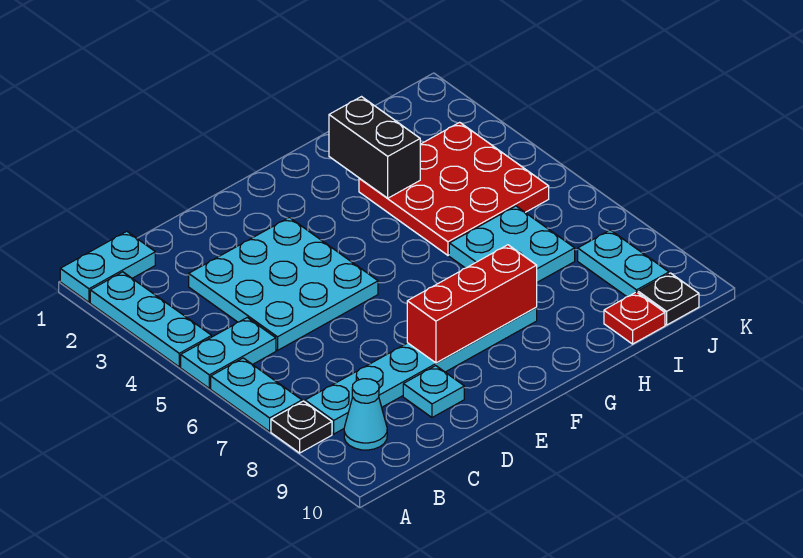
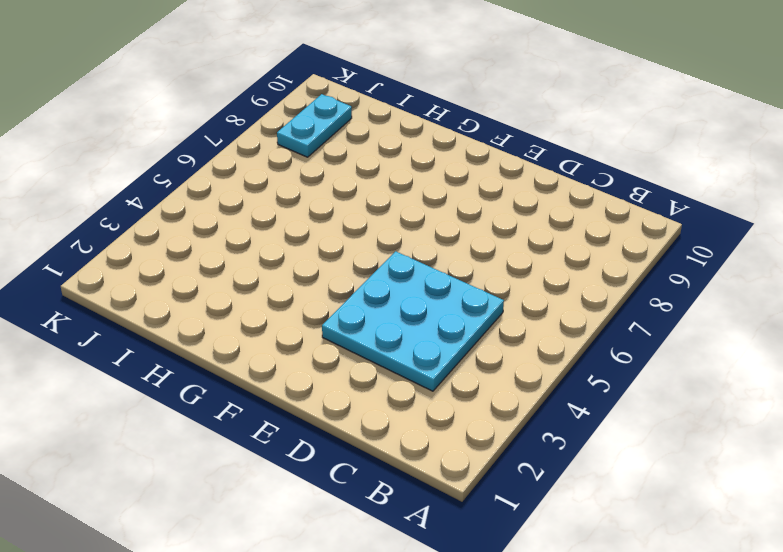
none -> cyan 1x2 plate [60,231,155,302]
none -> cyan 1x3 plate [90,272,212,367]
none -> cyan 1x2 plate [181,318,276,388]

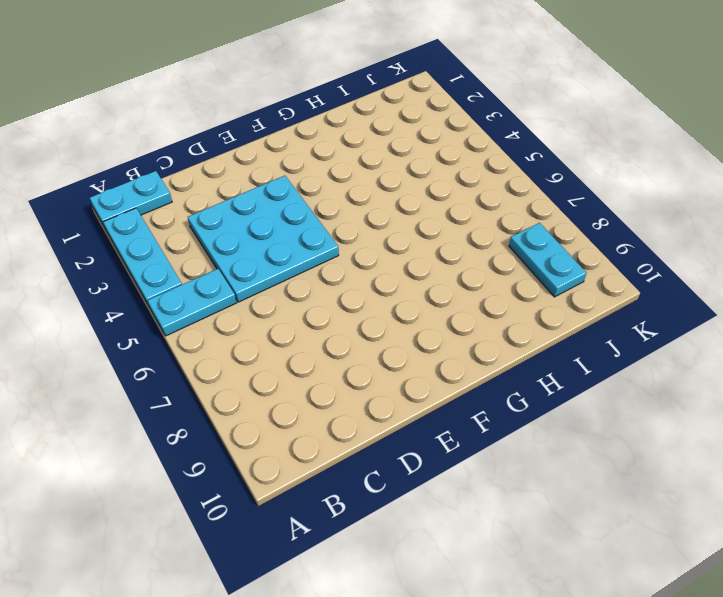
none -> cyan 1x2 plate [211,358,302,431]
none -> black 1x1 plate [271,401,332,453]
none -> cyan 1x6 plate [305,308,537,434]

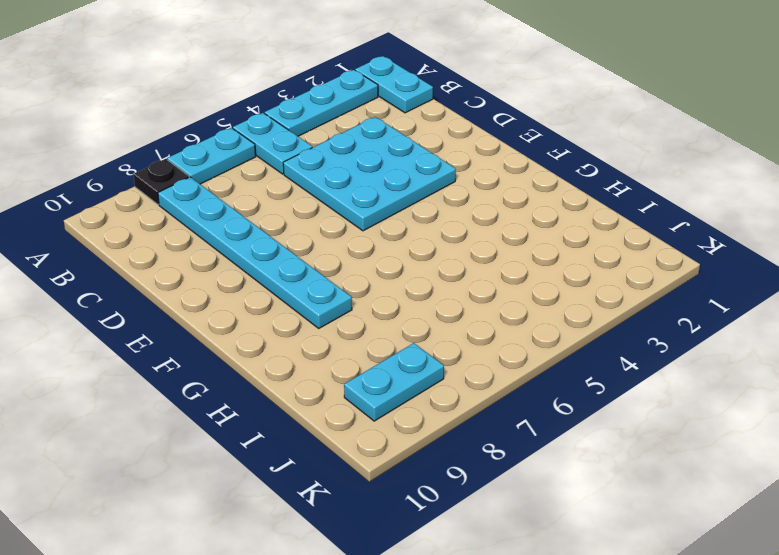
none -> cyan 1x1 cone [344,379,387,450]
none -> cyan 1x1 plate [403,366,464,417]
none -> red 3x3 plate [359,122,549,255]

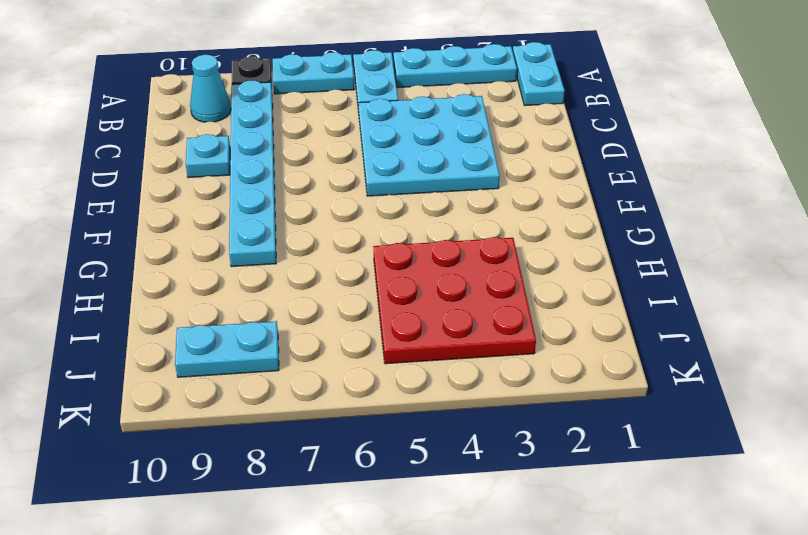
none -> cyan 2x2 plate [449,206,575,282]
none -> red 1x1 plate [604,292,665,344]
none -> black 1x1 plate [638,273,699,325]

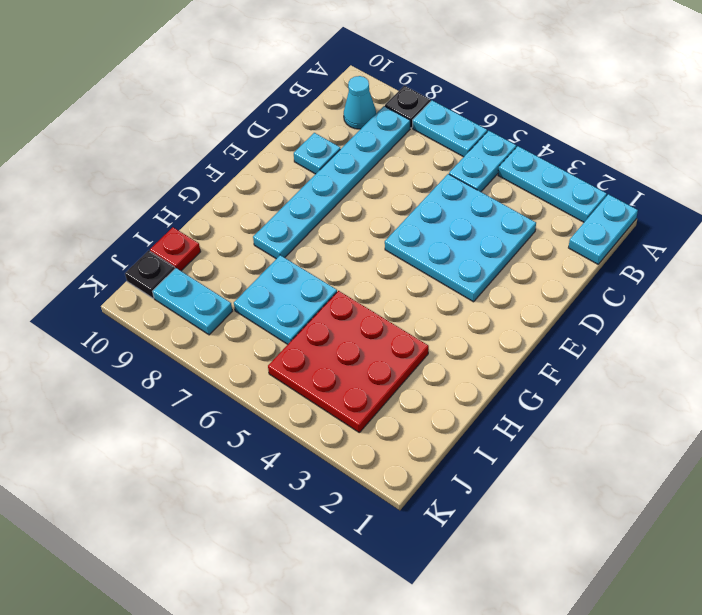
none -> red 1x3 brick [407,245,537,363]
none -> black 1x2 brick [329,97,420,198]

